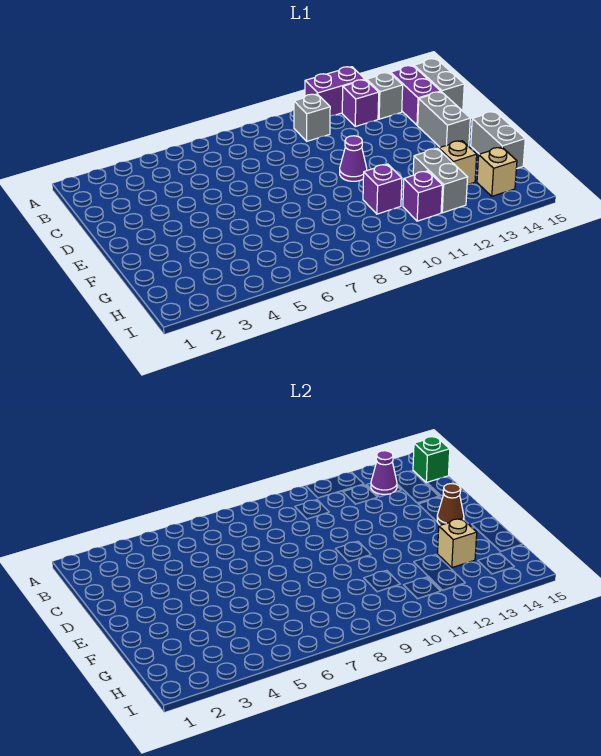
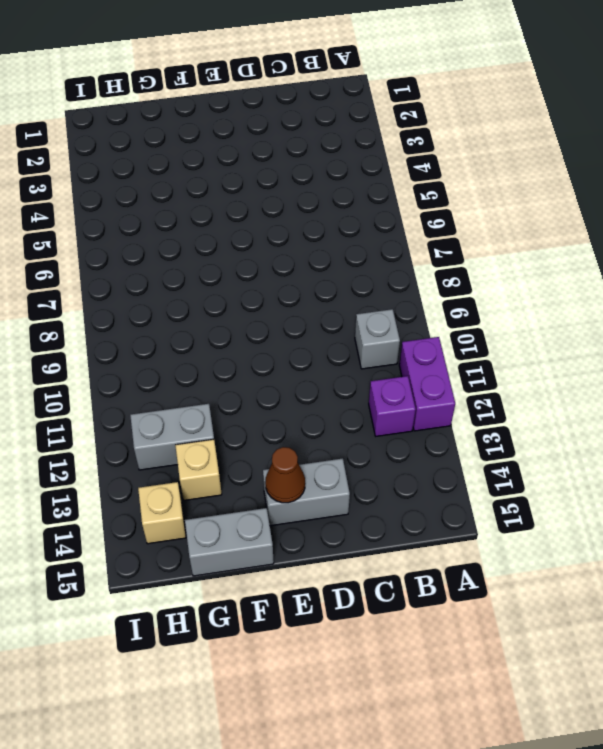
none -> grey 1x1 brick [367,73,403,119]
none -> purple 1x2 brick [390,66,441,125]
none -> grey 1x2 brick [414,59,464,111]

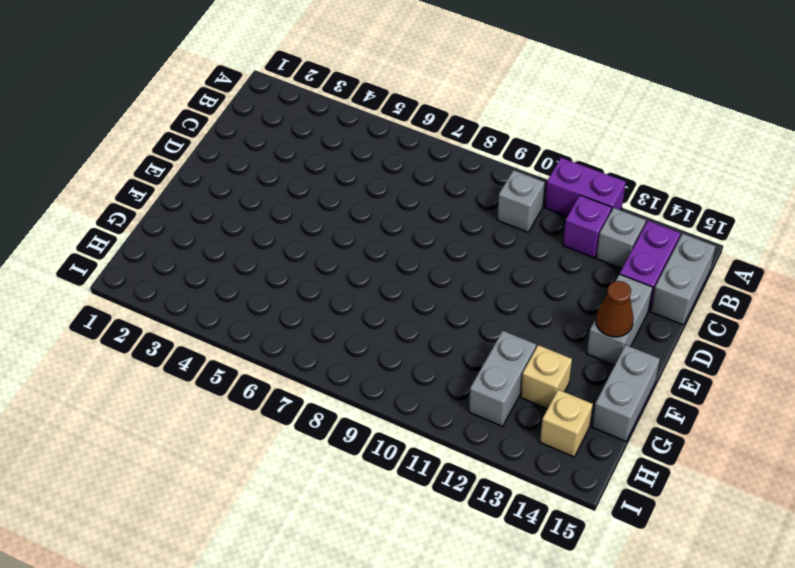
none -> purple 1x1 cone [340,136,367,181]
none -> purple 1x1 brick [363,164,402,214]
none -> purple 1x1 brick [403,171,442,221]

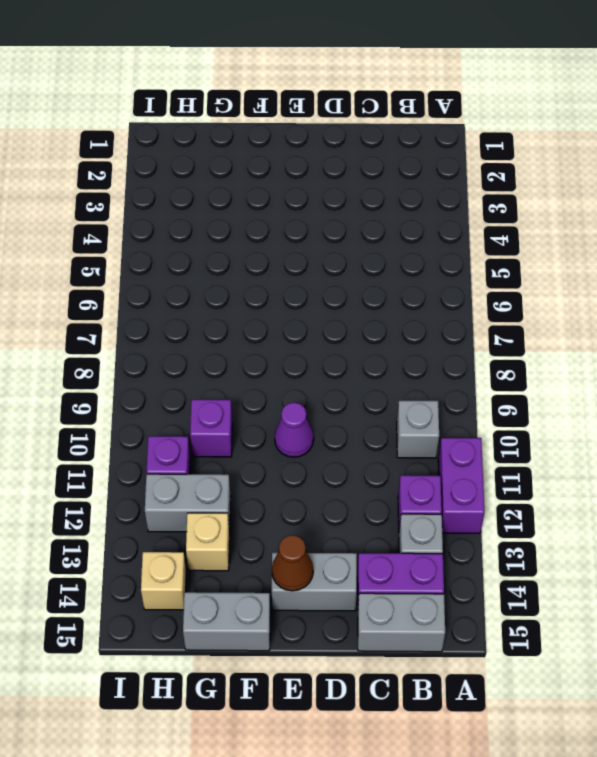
none -> purple 1x1 cone [371,451,397,495]
none -> green 1x1 brick [413,437,450,483]
none -> tan 1x1 brick [437,519,477,568]

